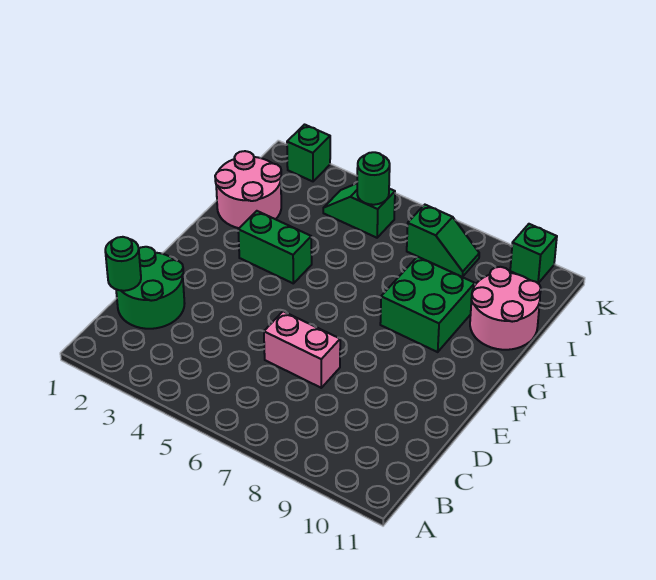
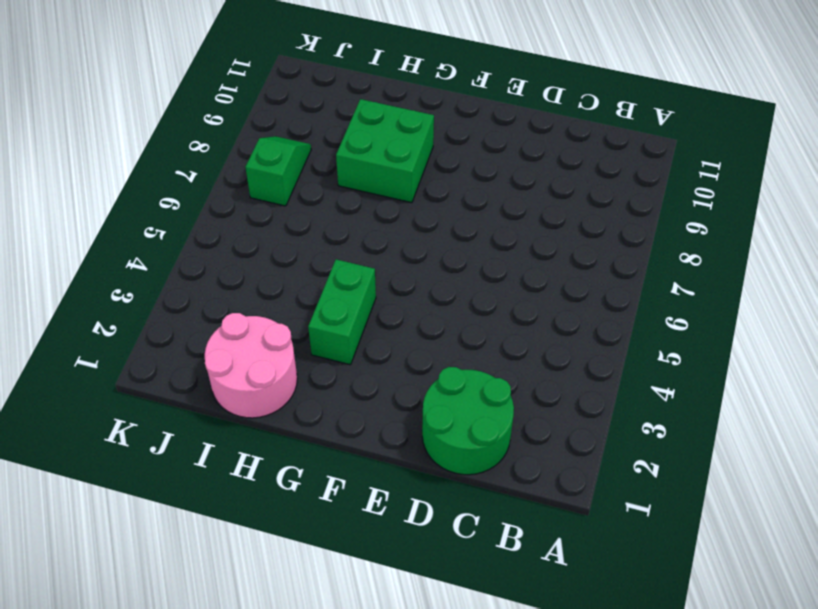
none -> pink 1x2 brick [264,311,340,388]
none -> pink 2x2 round brick [470,267,541,350]
none -> green 1x2 slope [323,184,395,238]

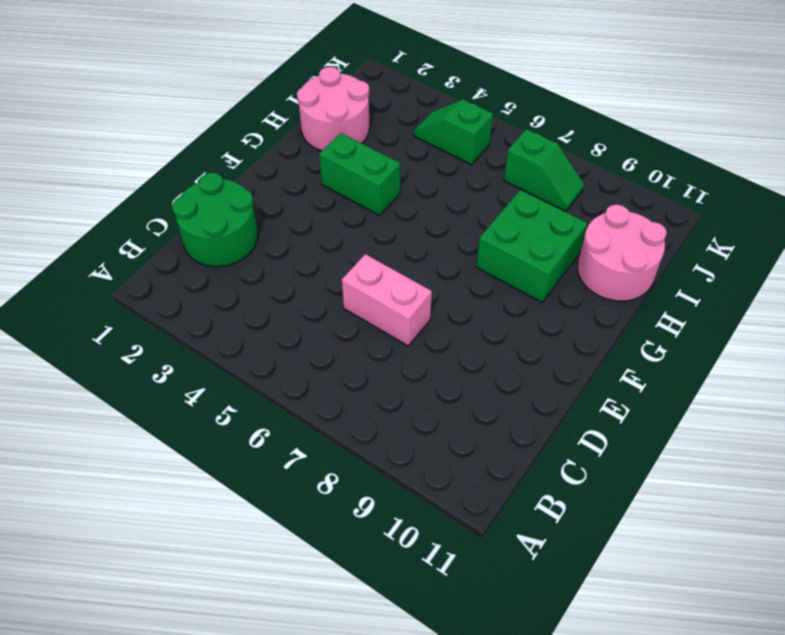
none -> green 1x1 brick [287,125,330,181]
none -> green 1x1 brick [510,224,557,283]
none -> green 1x1 round brick [105,237,141,291]

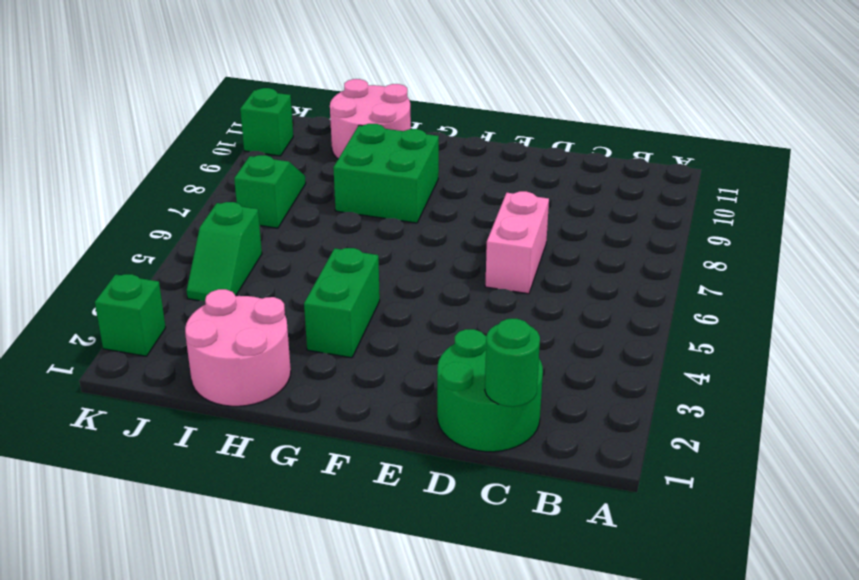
none -> green 1x1 round brick [357,152,390,205]

